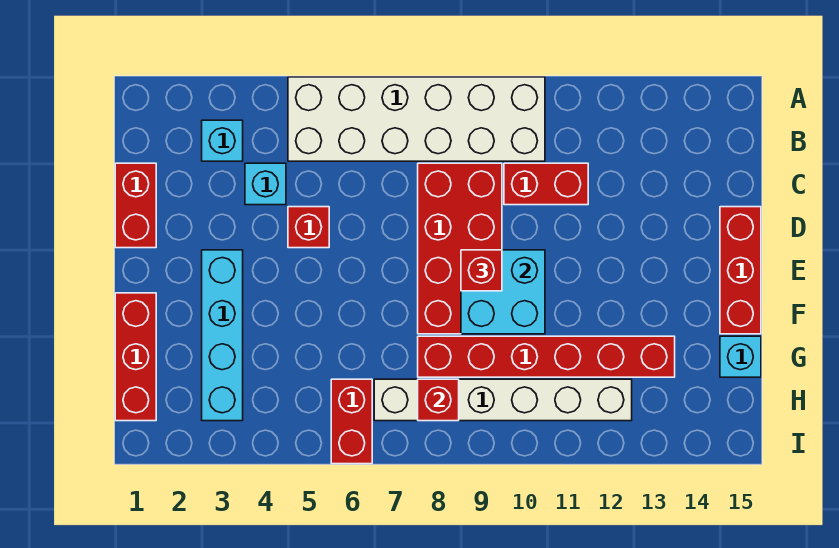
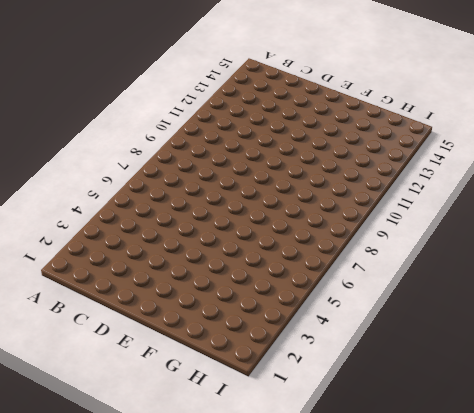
none -> white 2x6 brick [288,77,545,161]
none -> cyan 1x1 brick [202,120,243,161]
none -> red 1x2 brick [115,163,156,248]

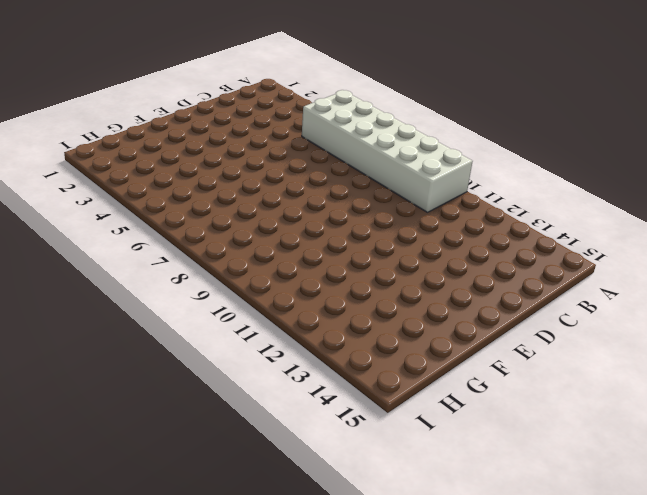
none -> cyan 1x1 brick [202,120,243,161]
none -> red 1x2 brick [115,163,156,248]
none -> cyan 1x1 brick [245,163,286,205]

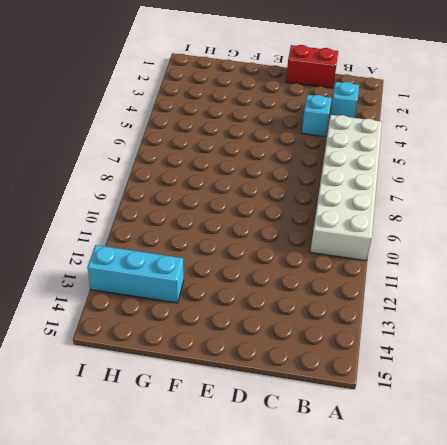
cyan 1x3 brick [87,245,184,303] -> red 1x6 brick [418,336,675,377]
none -> red 2x4 brick [418,163,502,334]
none -> red 1x2 brick [504,163,588,205]
none -> red 1x1 brick [288,207,329,248]

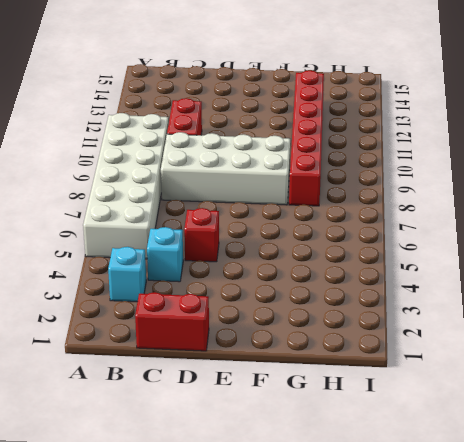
white 2x4 brick [161,132,290,205] -> red 2x4 brick [418,163,502,334]
none -> red 1x3 brick [720,207,761,334]
none -> cyan 1x4 brick [202,250,243,421]
none -> red 1x3 brick [115,293,156,421]

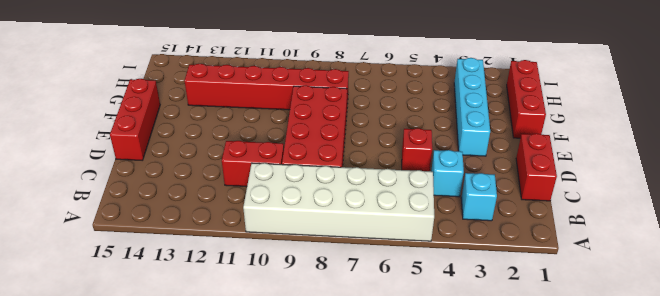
none -> cyan 1x1 brick [720,336,761,377]
none -> red 1x2 brick [331,379,372,464]
none -> white 1x6 brick [374,379,632,421]

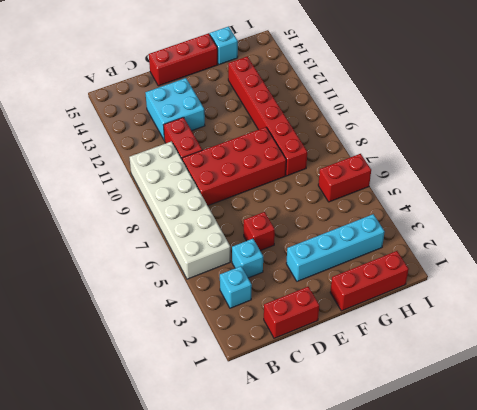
cyan 2x2 brick [146,78,205,141] -> cyan 2x2 brick moved to [461,250,545,334]
none -> white 1x6 brick [374,379,632,421]
none -> red 1x1 brick [418,379,459,421]
none -> red 1x1 brick [461,250,502,291]

